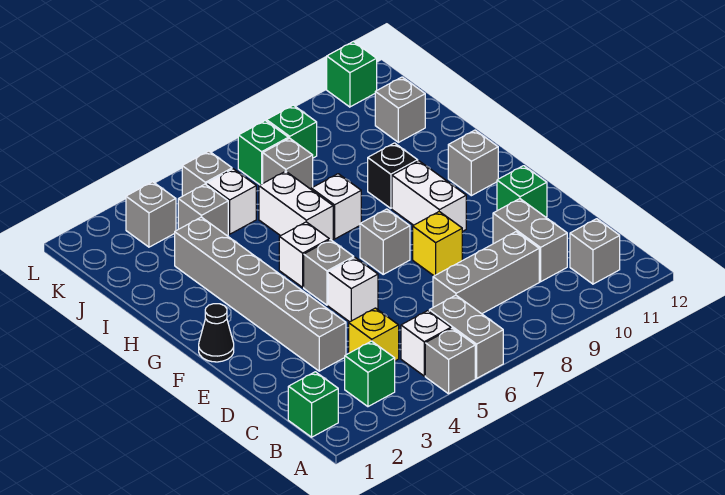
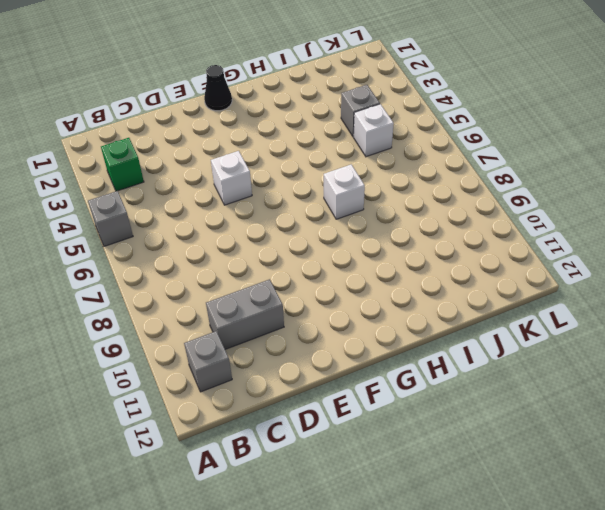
none -> grey 1x2 brick [429,295,503,378]
none -> green 1x1 brick [288,372,338,437]
none -> white 1x1 brick [401,311,451,376]
none -> yellow 1x1 brick [349,308,399,361]

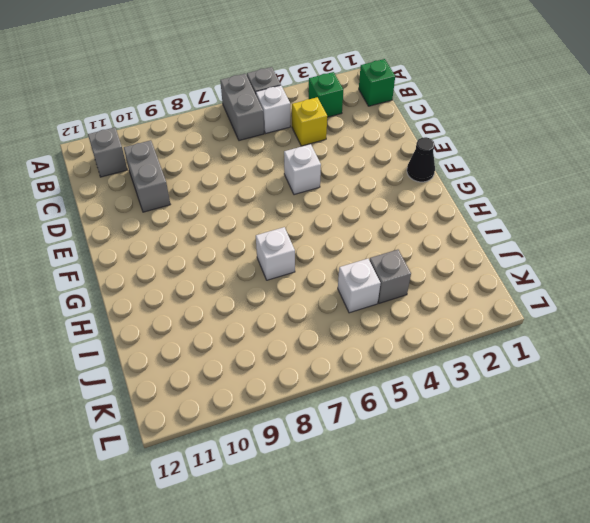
none -> grey 1x3 brick [433,232,539,314]
none -> grey 1x6 brick [175,217,346,371]
none -> yellow 1x1 brick [413,212,462,276]
none -> green 1x1 brick [497,166,547,217]

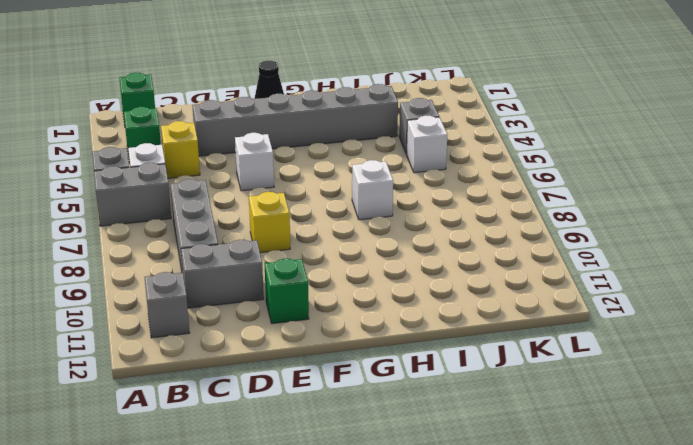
none -> grey 1x1 brick [304,240,354,305]
none -> grey 1x1 brick [360,209,410,274]
none -> white 1x2 brick [392,161,466,232]
none -> white 1x1 brick [279,222,329,287]

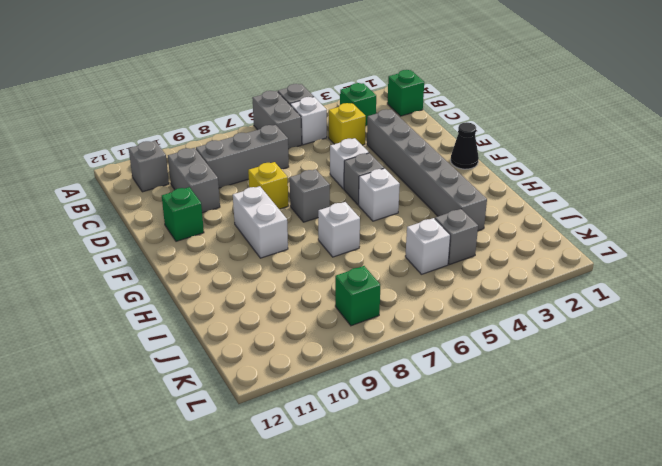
none -> grey 1x1 brick [448,130,498,196]
none -> white 1x2 brick [259,171,333,240]
none -> black 1x1 brick [368,143,418,208]
none -> grey 1x1 brick [263,138,313,189]

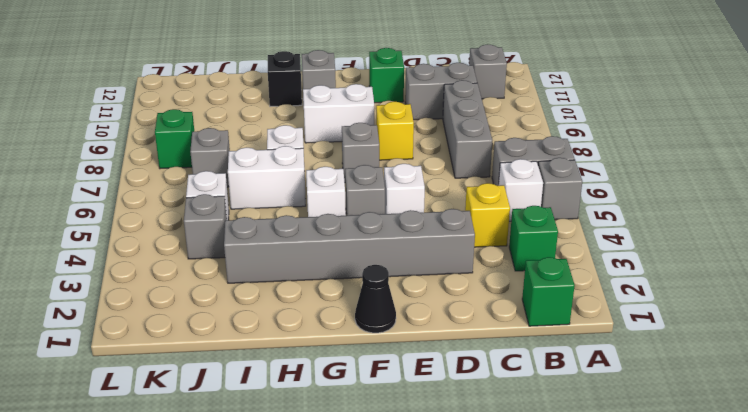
black 1x1 brick [268,51,302,106] -> black 1x1 brick moved to [368,143,418,208]
none -> grey 1x1 brick [375,77,425,142]
none -> grey 1x1 brick [126,182,176,247]
none -> grey 1x1 brick [182,151,232,196]
none -> green 1x1 brick [238,121,288,185]

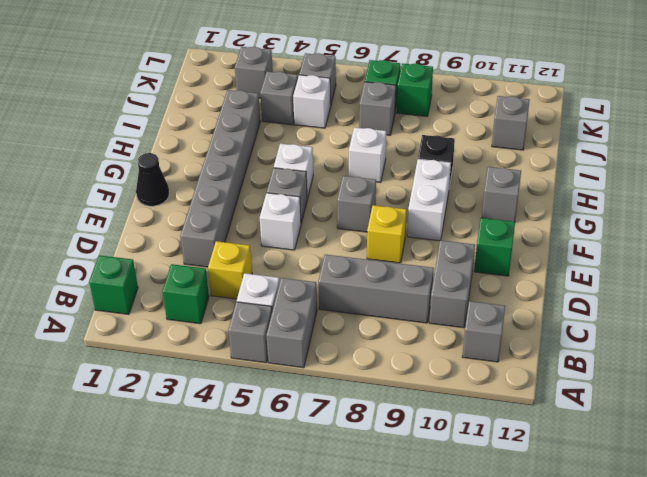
none -> white 1x2 brick [259,171,333,240]
none -> green 1x1 brick [327,42,377,107]

